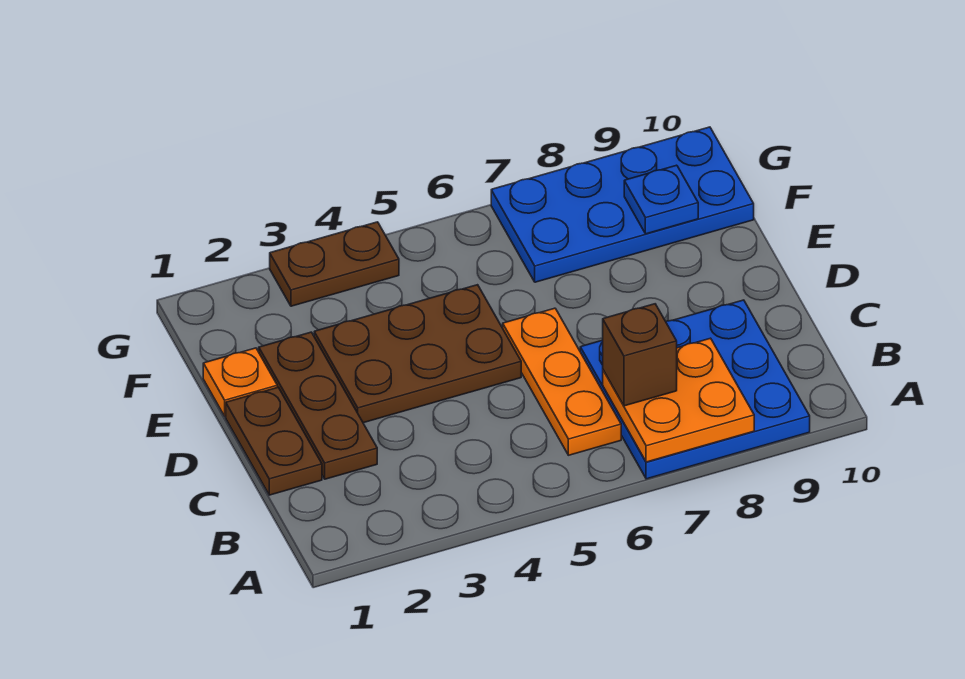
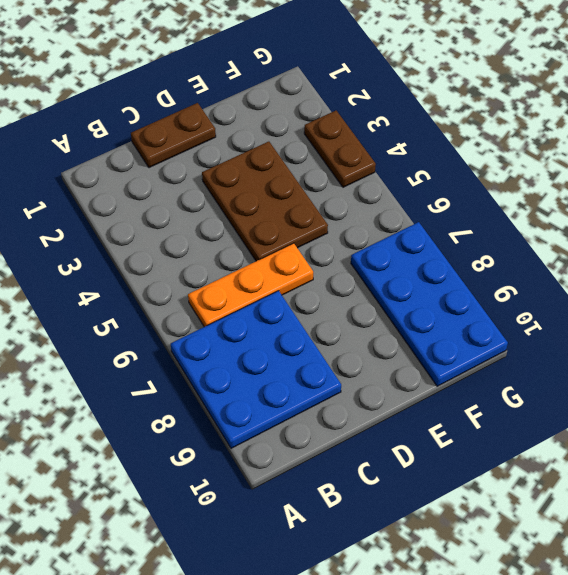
none -> brown 1x3 plate [259,332,377,479]
none -> orange 1x1 plate [203,348,277,416]

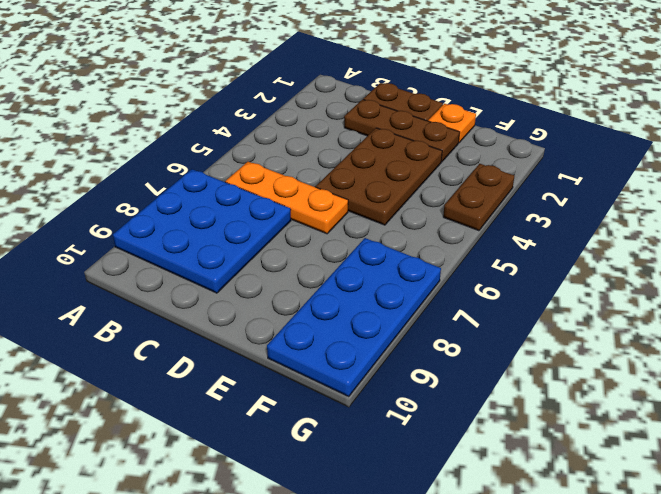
none -> orange 2x2 plate [603,338,754,462]
none -> blue 1x1 plate [624,165,698,234]

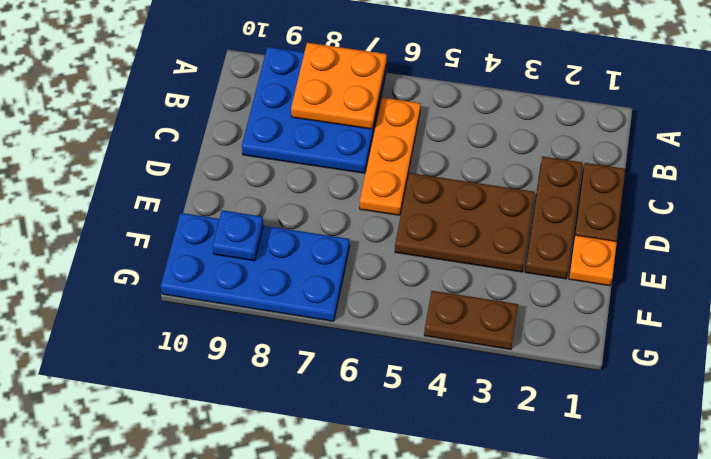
none -> brown 1x1 brick [603,304,677,406]

